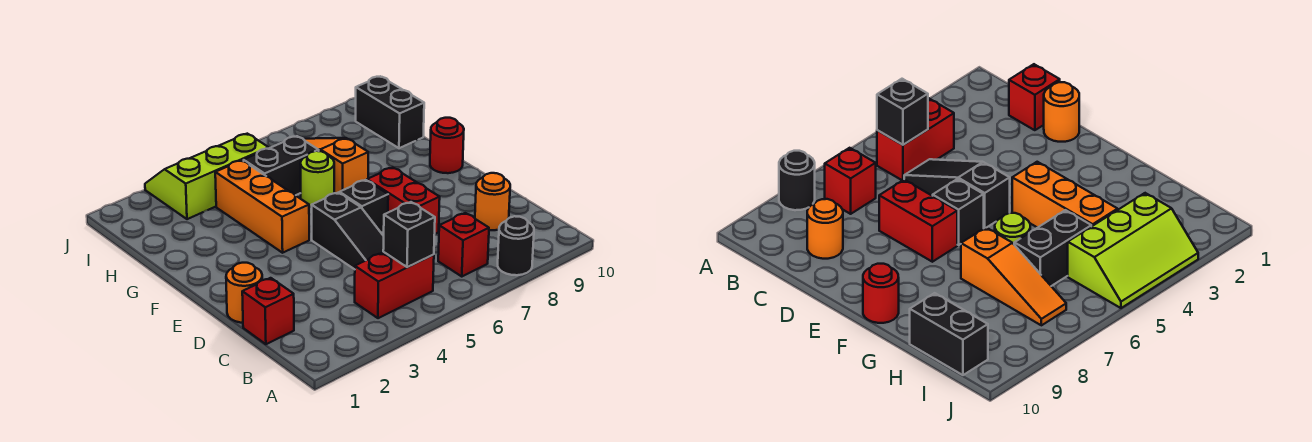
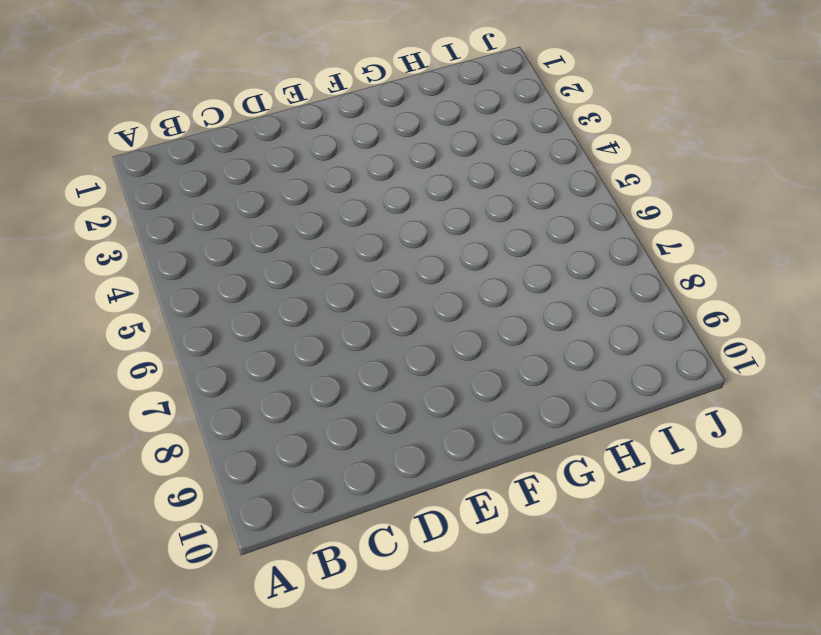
none -> black 1x1 round brick [498,216,534,275]
none -> red 1x2 brick [355,252,434,318]
none -> red 1x1 brick [438,213,489,277]

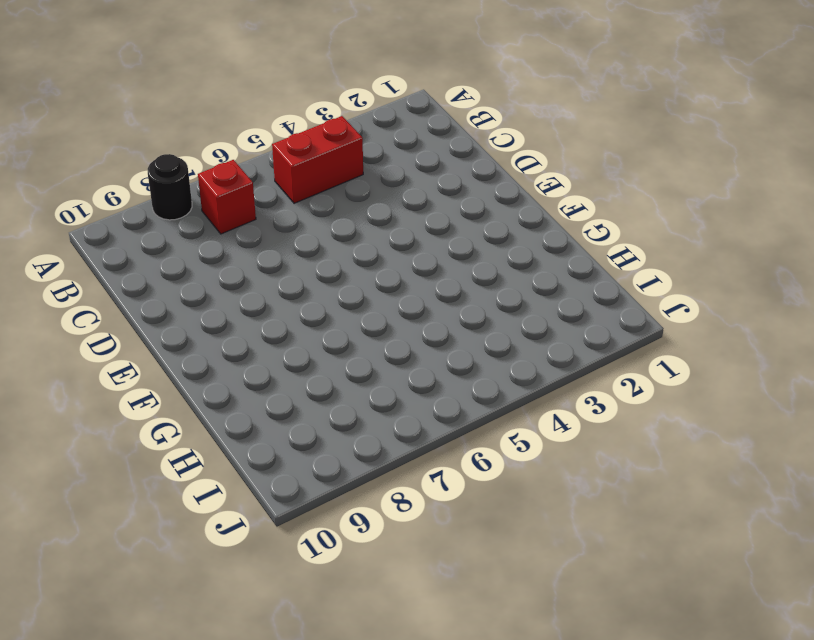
none -> red 1x1 brick [242,278,294,344]
none -> black 1x3 slope [312,193,384,269]
none -> orange 1x1 round brick [475,173,510,230]

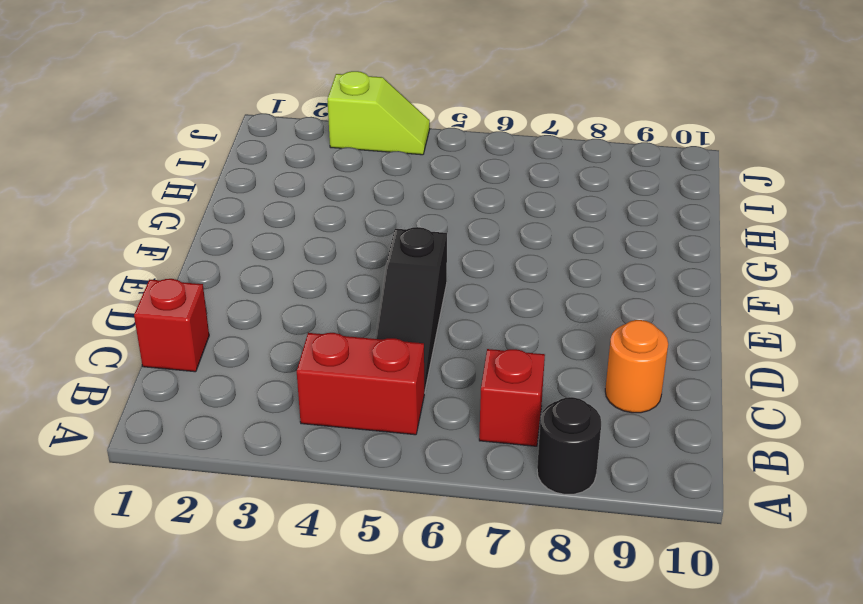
lime 1x2 slope [327,71,430,155] -> lime 2x3 slope [145,134,269,219]
none -> orange 1x1 round brick [226,263,262,323]
none -> red 1x2 brick [367,168,440,234]
none -> black 1x1 brick [340,180,388,233]

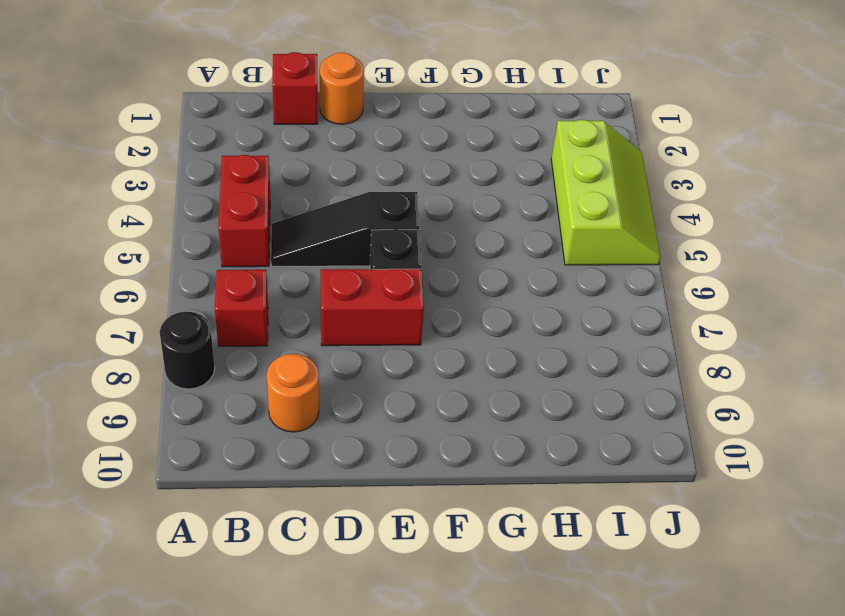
none -> orange 1x3 brick [215,160,309,253]
none -> red 1x1 round brick [430,118,464,173]
none -> lime 1x1 round brick [300,151,334,207]

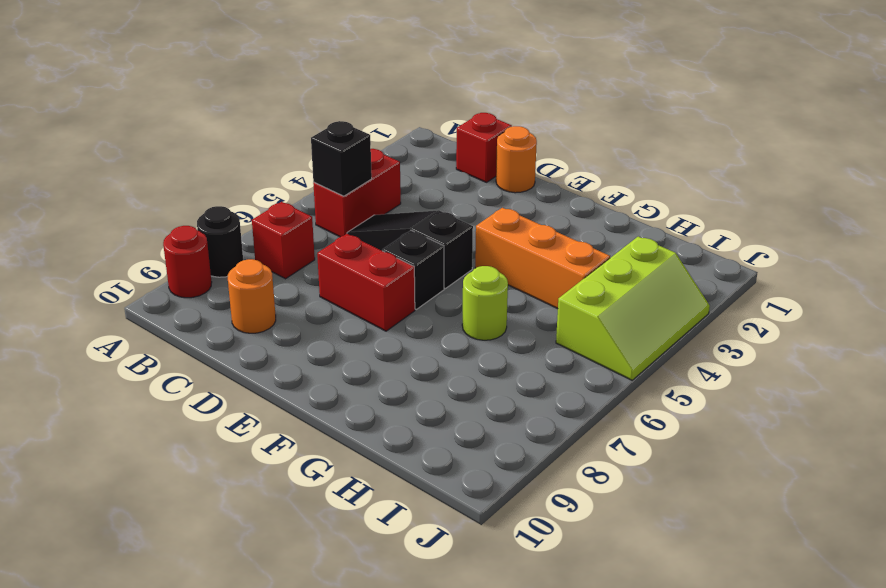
red 1x1 round brick [163,226,212,298] -> red 1x1 round brick moved to [430,118,464,173]
none -> orange 1x3 slope [304,138,368,193]
none -> black 1x2 brick [243,136,319,195]
none -> black 1x2 brick [356,77,424,148]

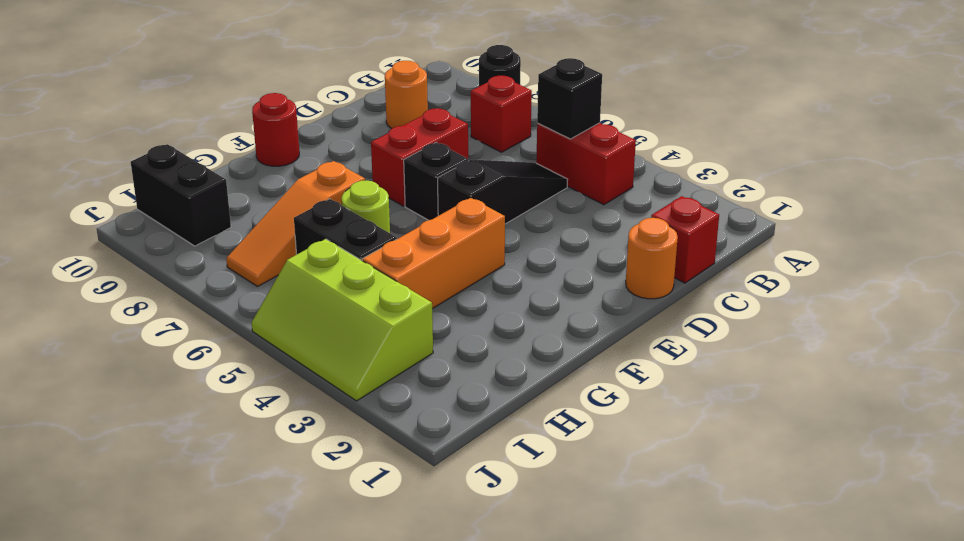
black 1x2 brick [131,144,231,246] -> black 1x2 brick turned to [356,77,424,148]

